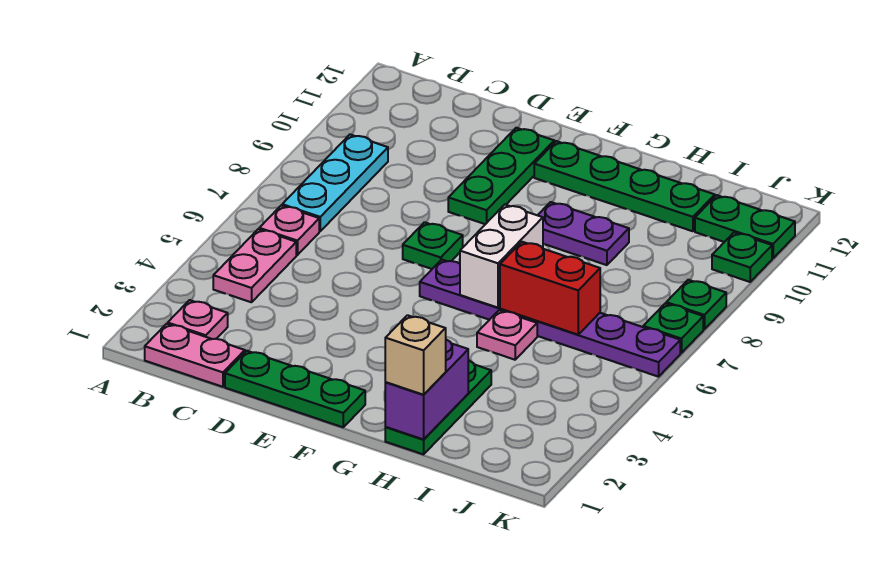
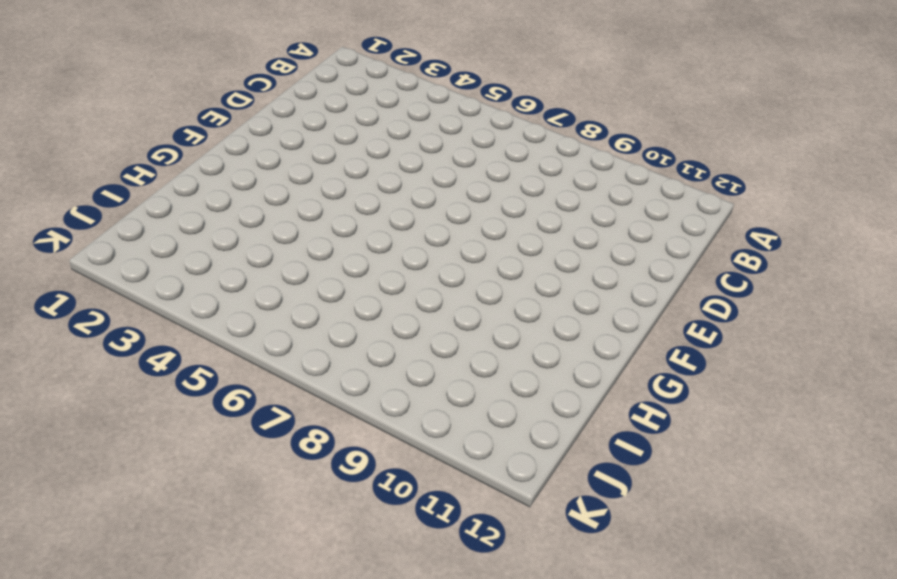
none -> pink 1x2 plate [145,324,245,387]
none -> pink 1x1 plate [168,300,228,339]
none -> pink 1x2 plate [213,229,296,302]

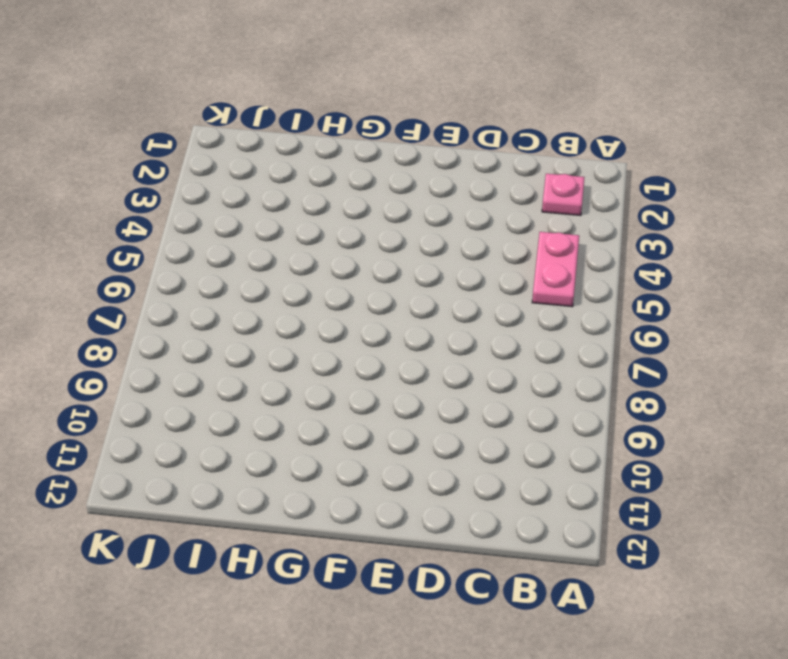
none -> pink 1x2 plate [145,324,245,387]
none -> pink 1x1 plate [259,205,319,255]
none -> cyan 1x3 plate [282,135,388,231]

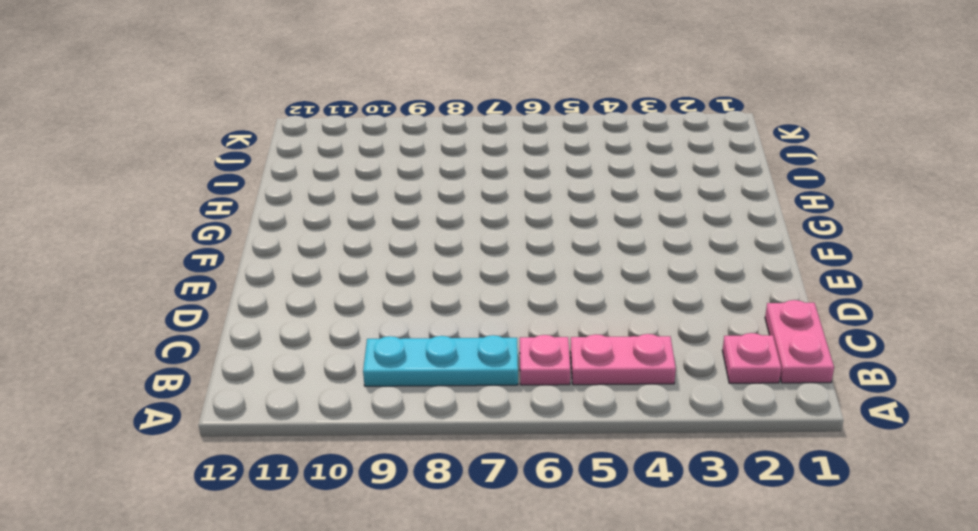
none -> green 1x3 plate [225,351,365,427]
none -> green 1x1 plate [403,222,463,269]
none -> green 1x3 plate [448,128,554,224]

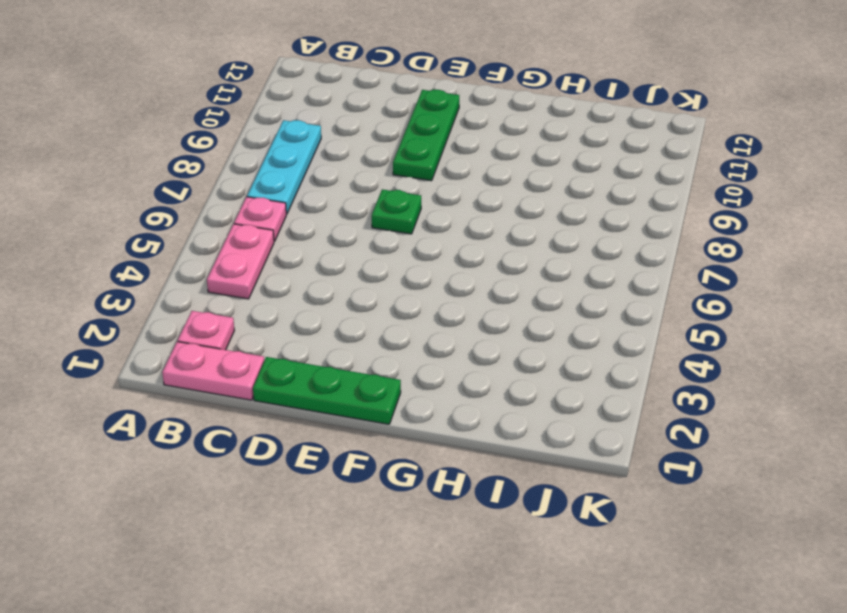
none -> purple 1x6 plate [420,260,680,377]
none -> green 1x4 plate [534,141,715,231]
none -> purple 1x2 plate [538,202,629,265]

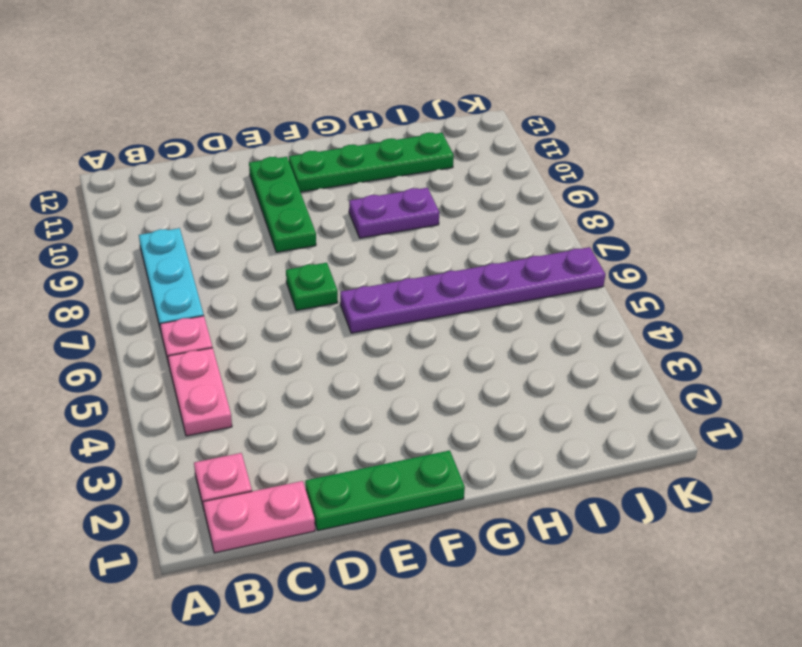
none -> green 1x3 plate [385,360,491,454]
none -> pink 1x1 plate [477,310,537,360]
none -> green 1x2 plate [695,195,795,258]

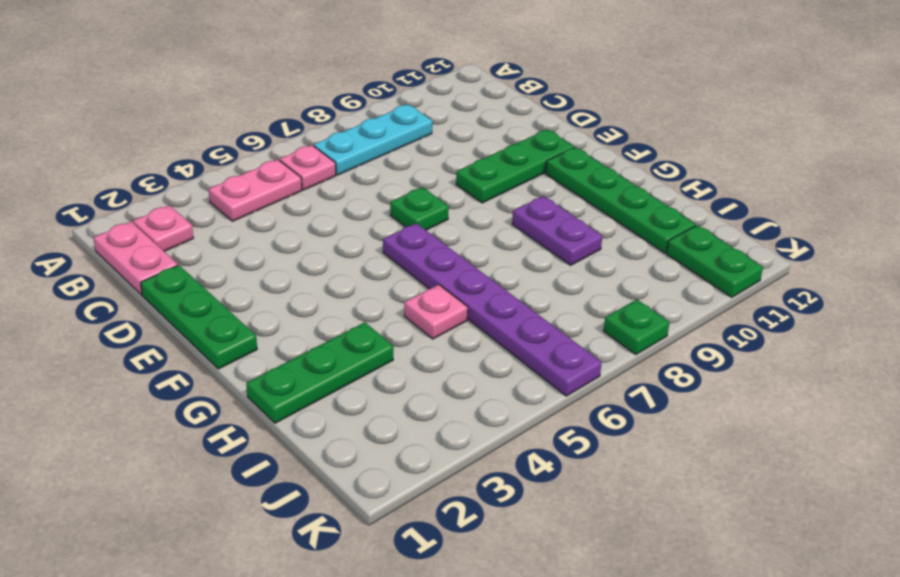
none -> green 1x1 plate [643,303,703,353]
none -> green 1x1 plate [712,232,772,282]
none -> white 1x2 brick [460,205,543,308]

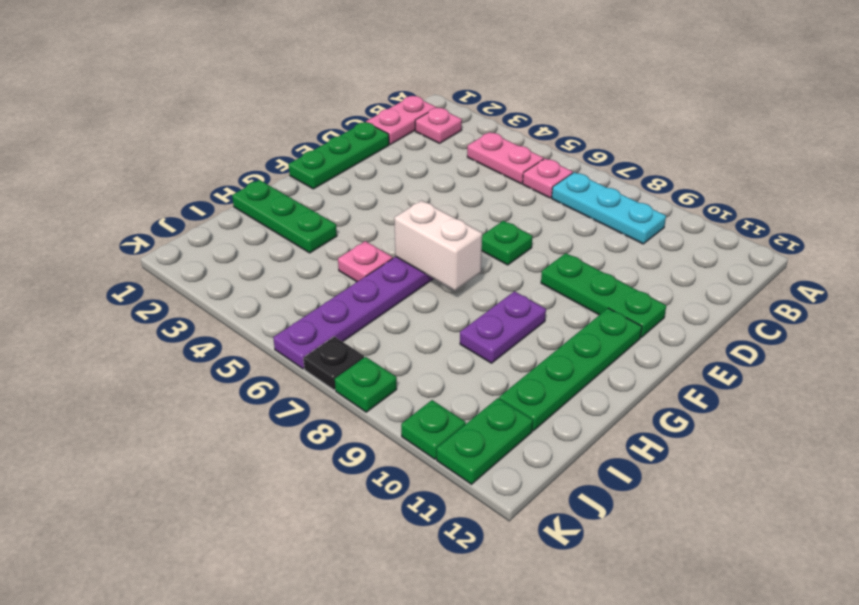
black 1x1 plate [303,336,364,390] -> green 1x1 plate [643,303,703,353]
none -> purple 1x2 brick [385,340,468,439]
none -> red 1x2 brick [500,242,600,335]
none -> tan 1x1 brick [385,315,446,395]

